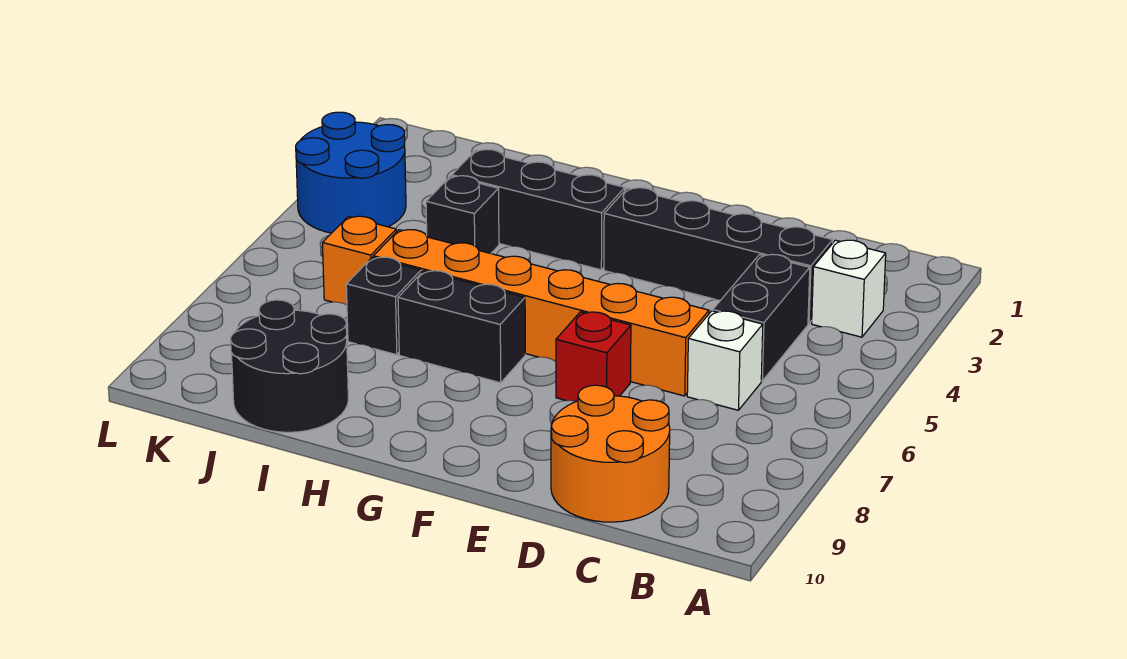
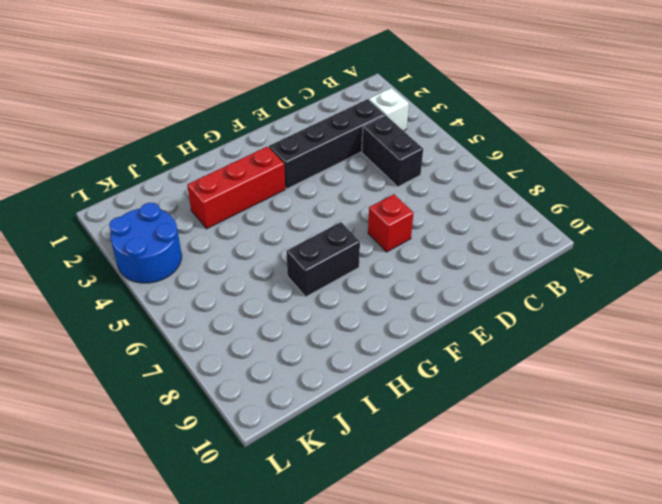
red 1x3 brick [187,146,285,229] -> black 1x3 brick [452,149,625,270]
none -> white 1x1 brick [687,311,763,410]
none -> orange 2x2 round brick [551,385,670,522]
none -> orange 1x6 brick [373,230,709,396]

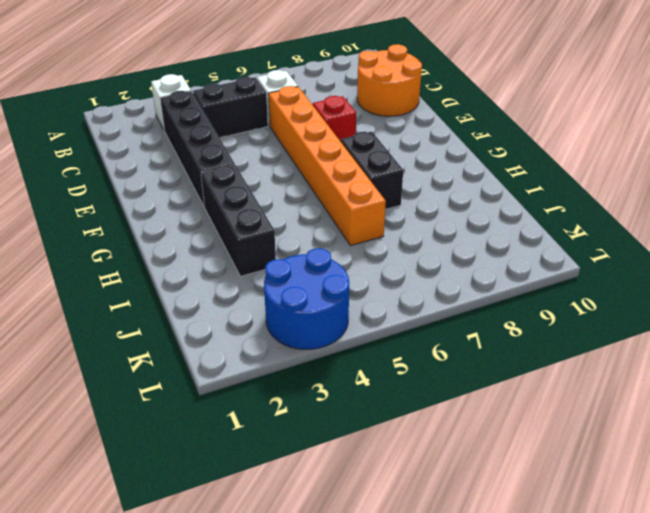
none -> black 1x1 brick [426,176,499,253]
none -> black 1x1 brick [346,257,421,355]
none -> black 2x2 round brick [231,300,348,432]

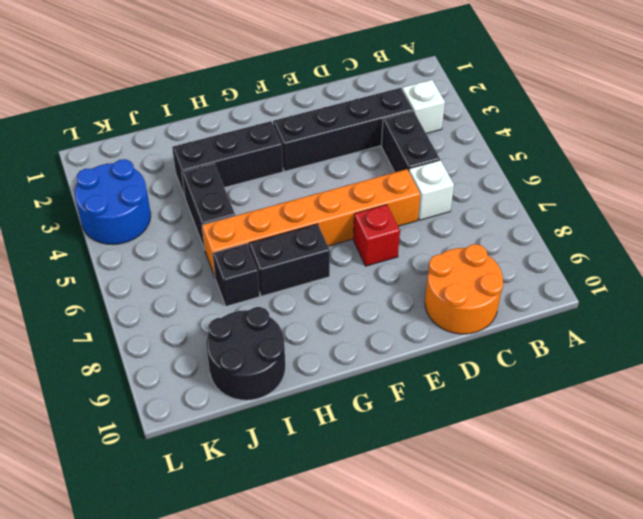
black 1x2 brick [182,164,235,250] -> black 1x1 brick [426,176,499,253]
none -> orange 1x1 brick [322,216,396,305]

